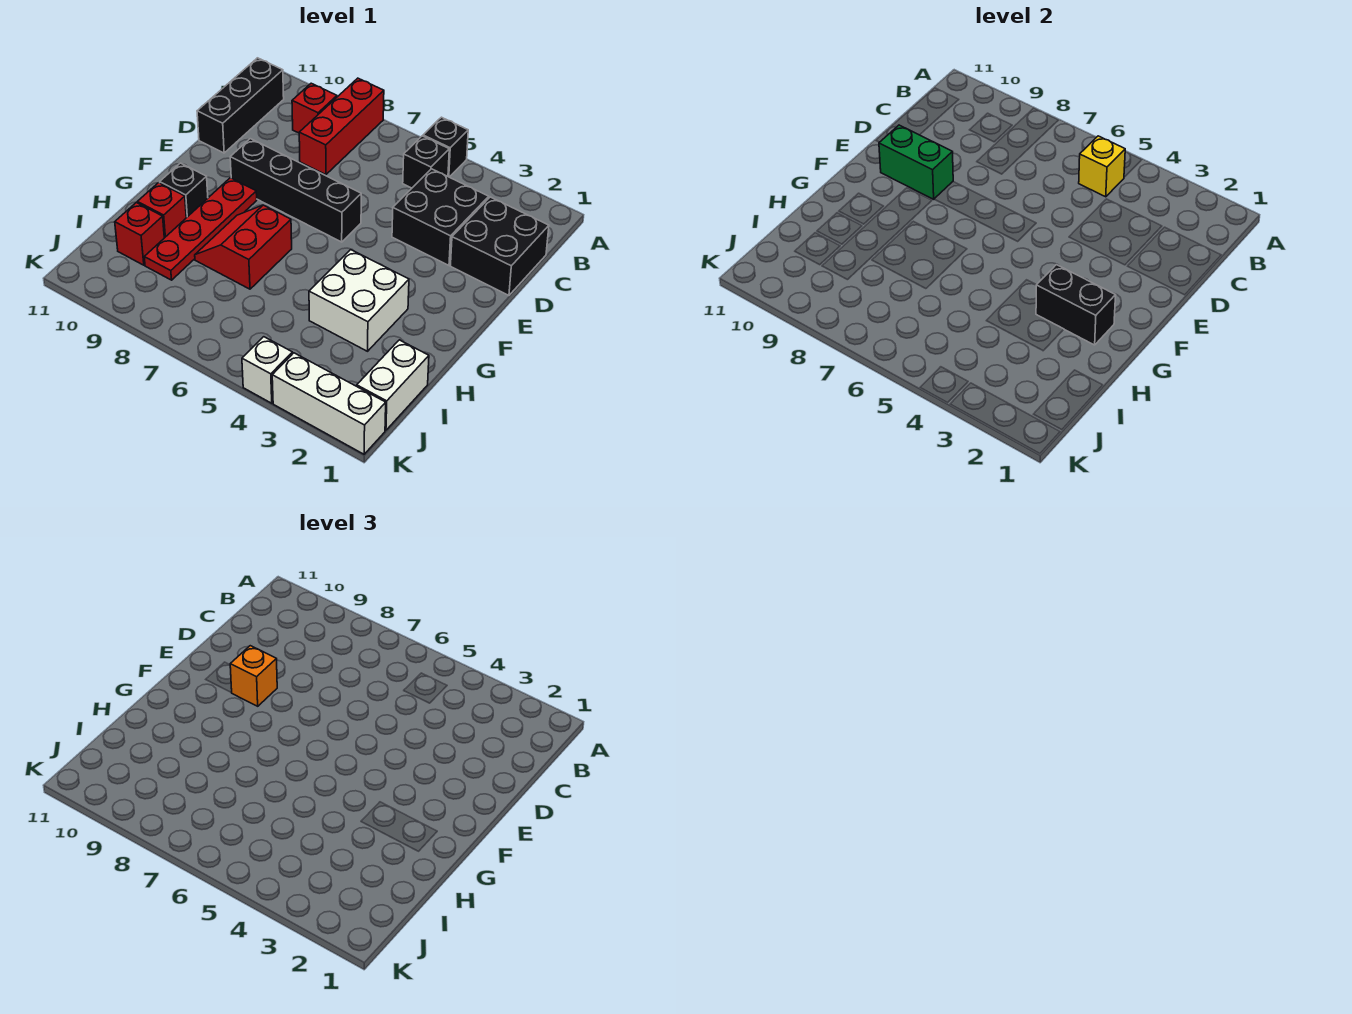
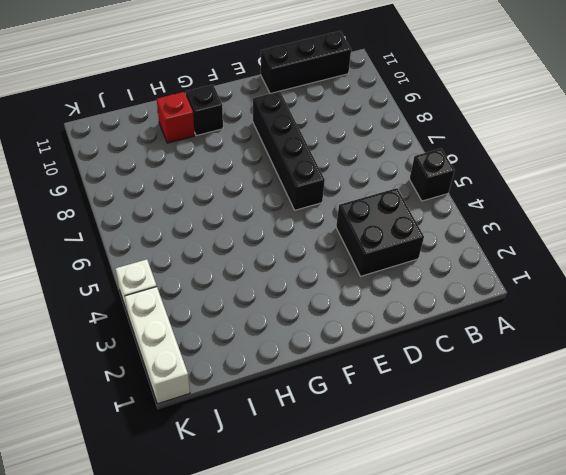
none -> red 1x3 brick [299,78,384,175]
none -> black 1x1 brick [403,136,449,188]
none -> red 1x1 brick [292,83,337,133]

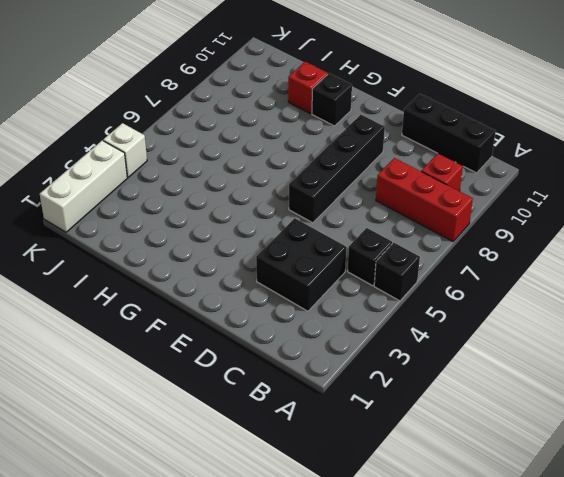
none -> black 2x2 brick [451,197,549,295]
none -> red 1x4 plate [144,178,257,280]
none -> white 2x2 brick [309,250,409,351]

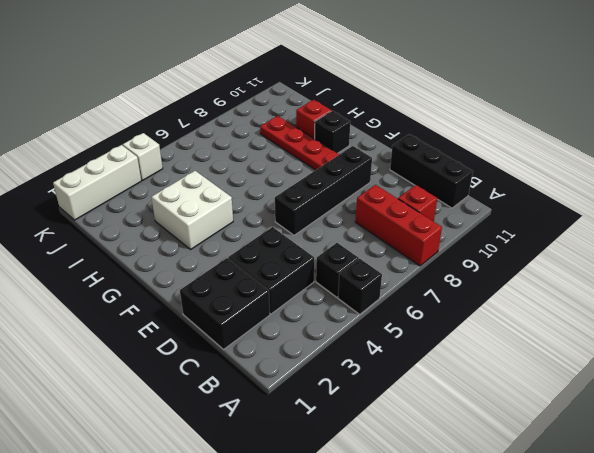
none -> red 2x2 slope [195,205,292,289]
none -> white 1x2 brick [357,340,429,430]
none -> red 1x1 brick [115,202,164,265]

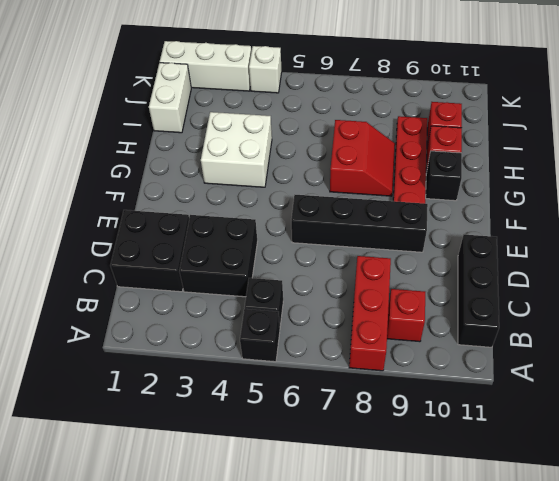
none -> yellow 1x1 brick [1079,136,1125,197]
none -> green 1x2 brick [879,125,953,199]
none -> black 1x2 brick [1036,265,1116,345]

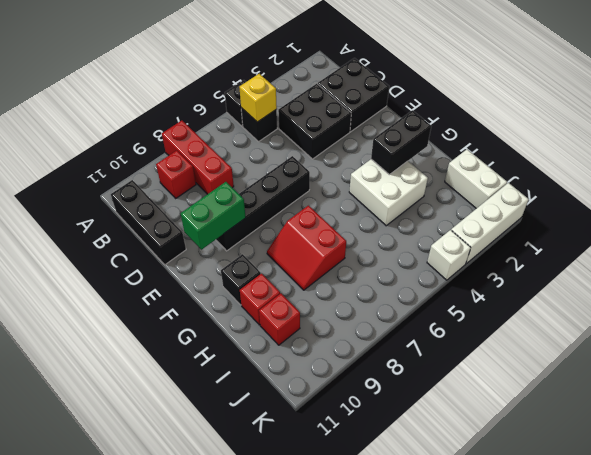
none -> red 1x4 plate [144,178,257,280]
none -> orange 1x1 brick [230,646,277,706]

